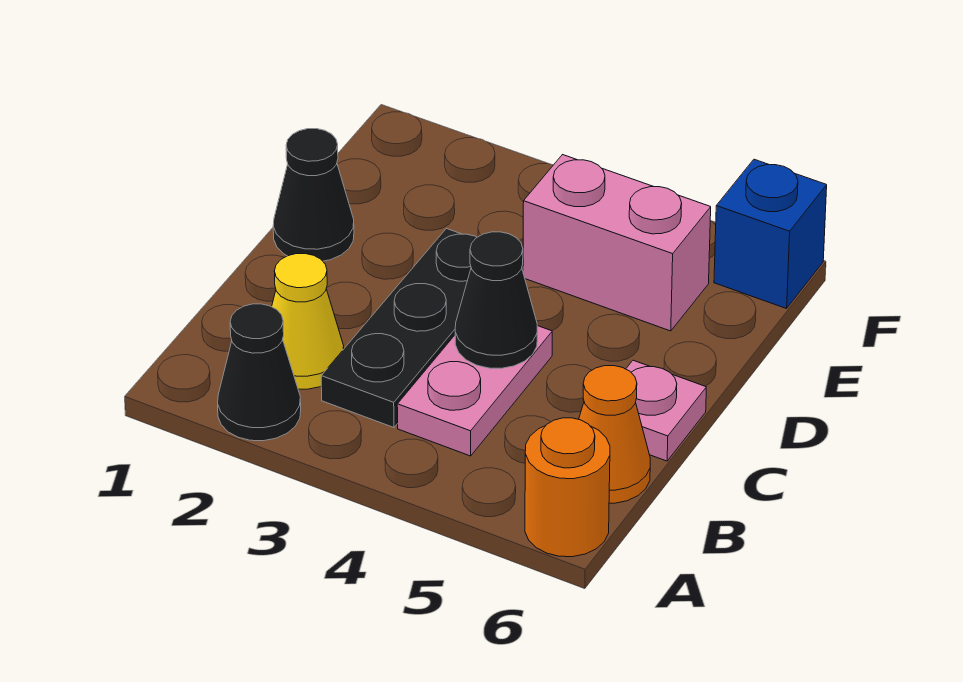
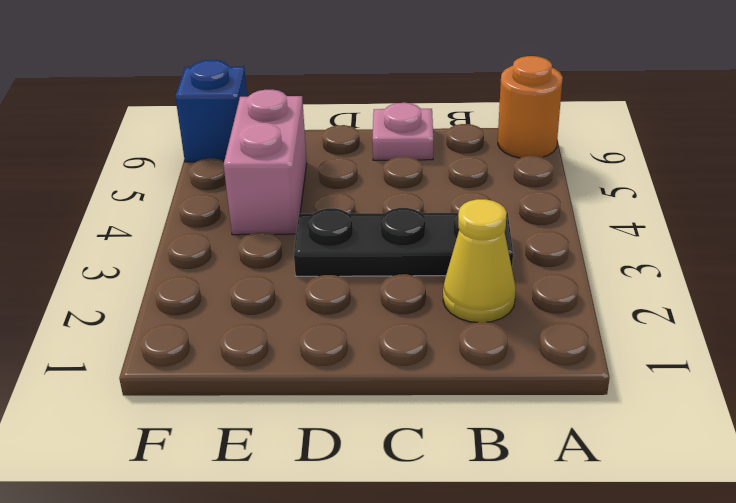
none -> black 1x1 cone [218,304,301,441]
none -> pink 1x2 plate [397,326,552,456]

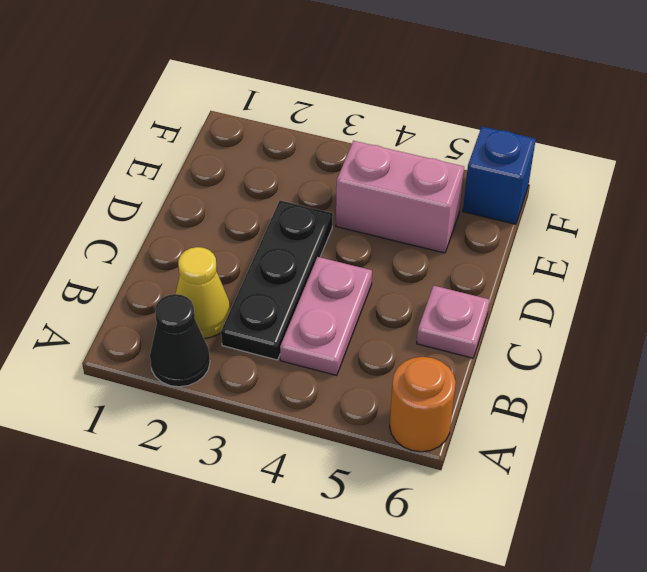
none -> orange 1x1 cone [579,366,650,503]
none -> black 1x1 cone [273,129,354,261]

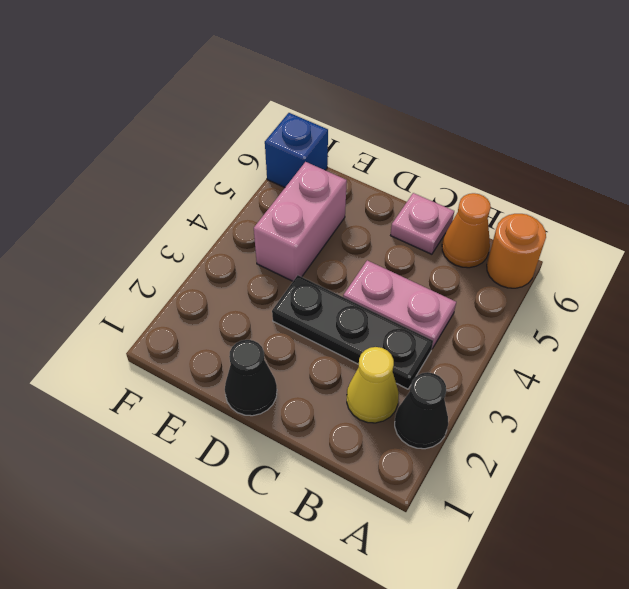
none -> black 1x1 cone [455,232,537,368]

